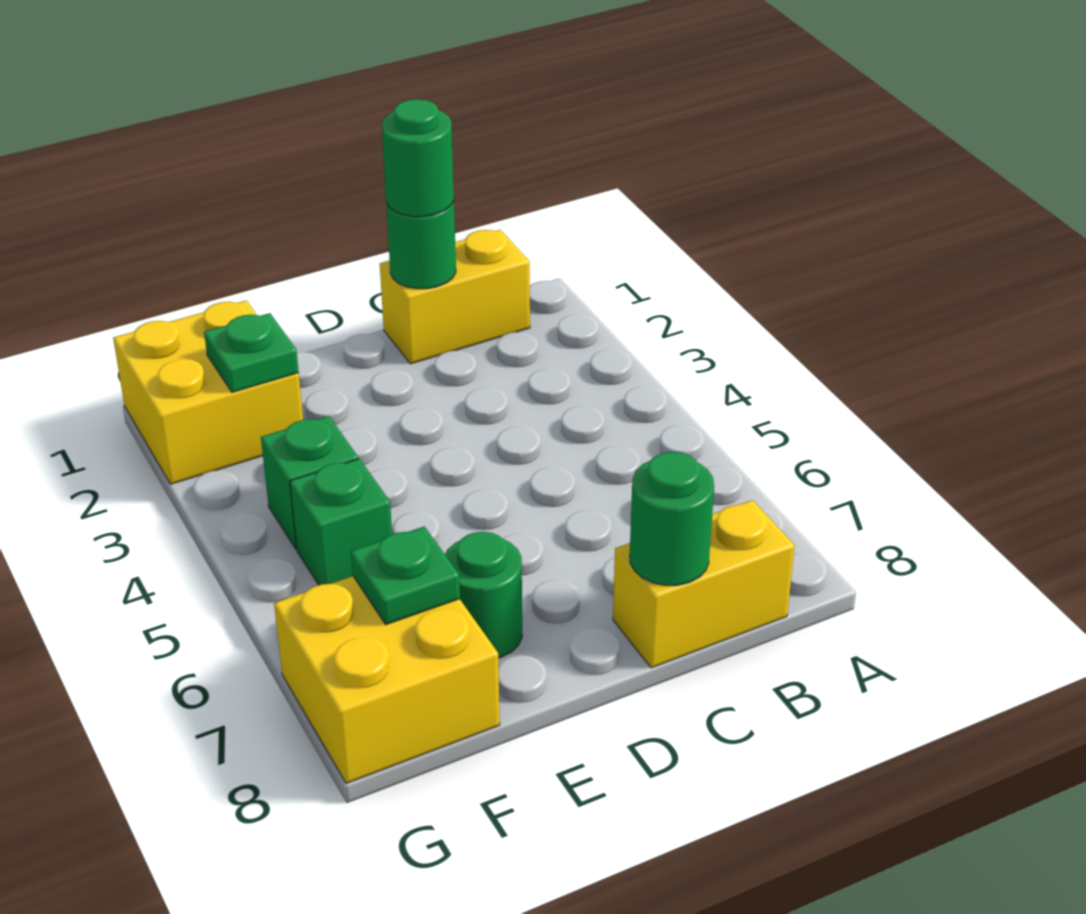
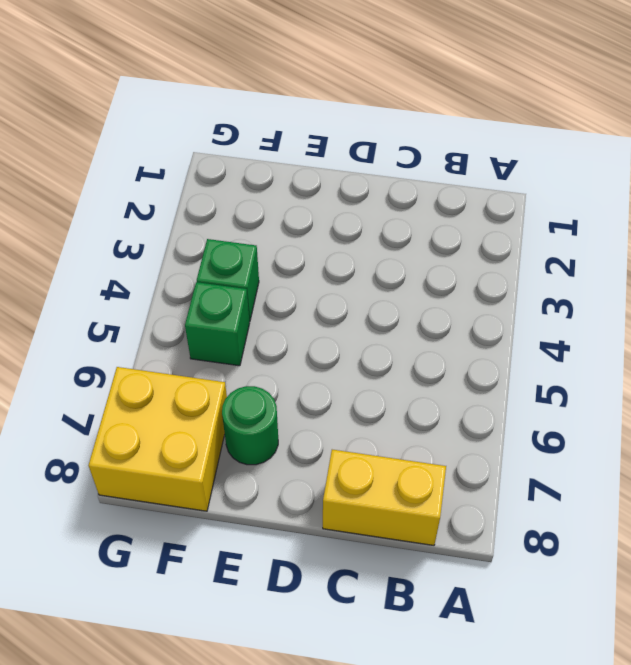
none -> yellow 1x2 brick [380,230,530,364]
none -> yellow 2x2 brick [113,300,303,484]
none -> green 1x1 round brick [386,201,456,289]

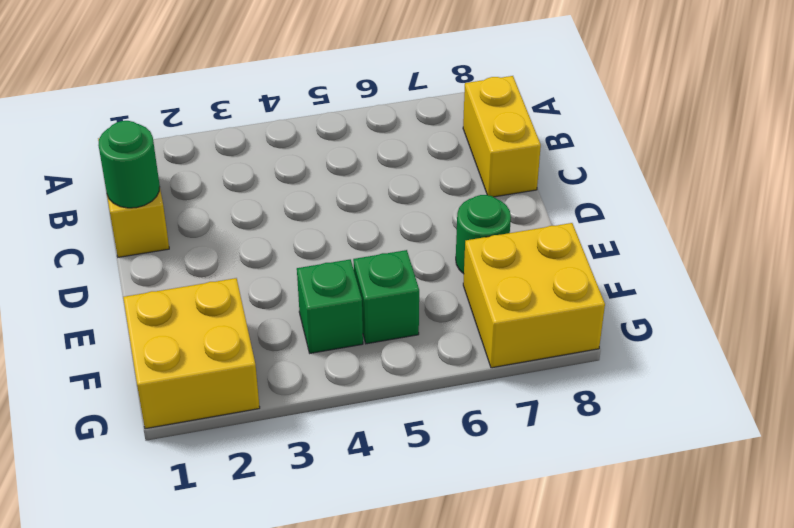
none -> green 1x1 round brick [630,452,714,585]
none -> green 1x1 plate [204,313,299,392]
none -> green 1x1 plate [351,526,460,625]

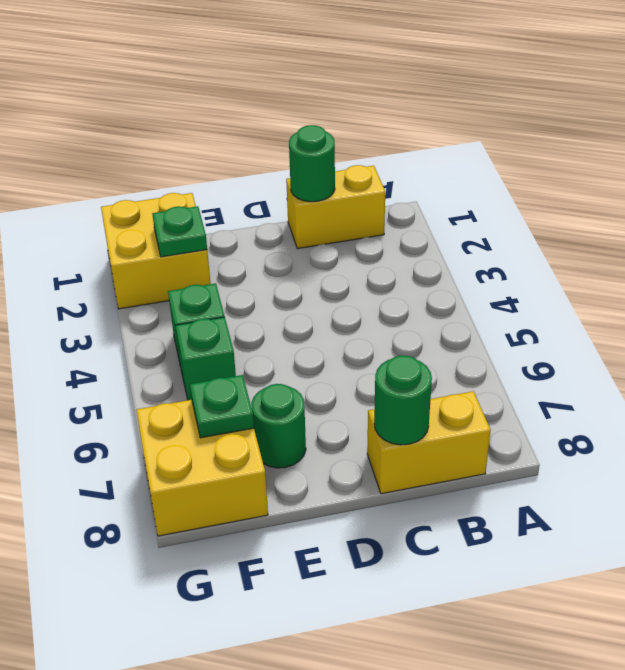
none -> green 1x1 round brick [382,99,454,217]

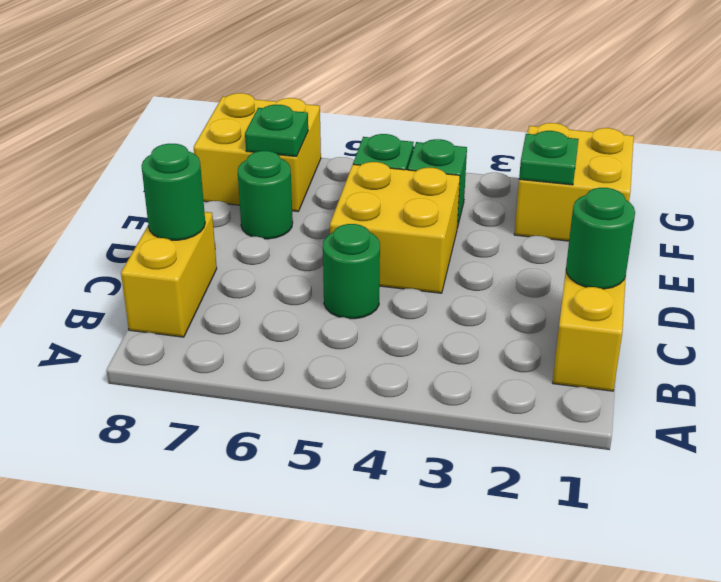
green 1x1 round brick [323,224,380,319] -> green 1x1 round brick moved to [382,99,454,217]
yellow 2x2 brick [330,162,460,293] -> none

